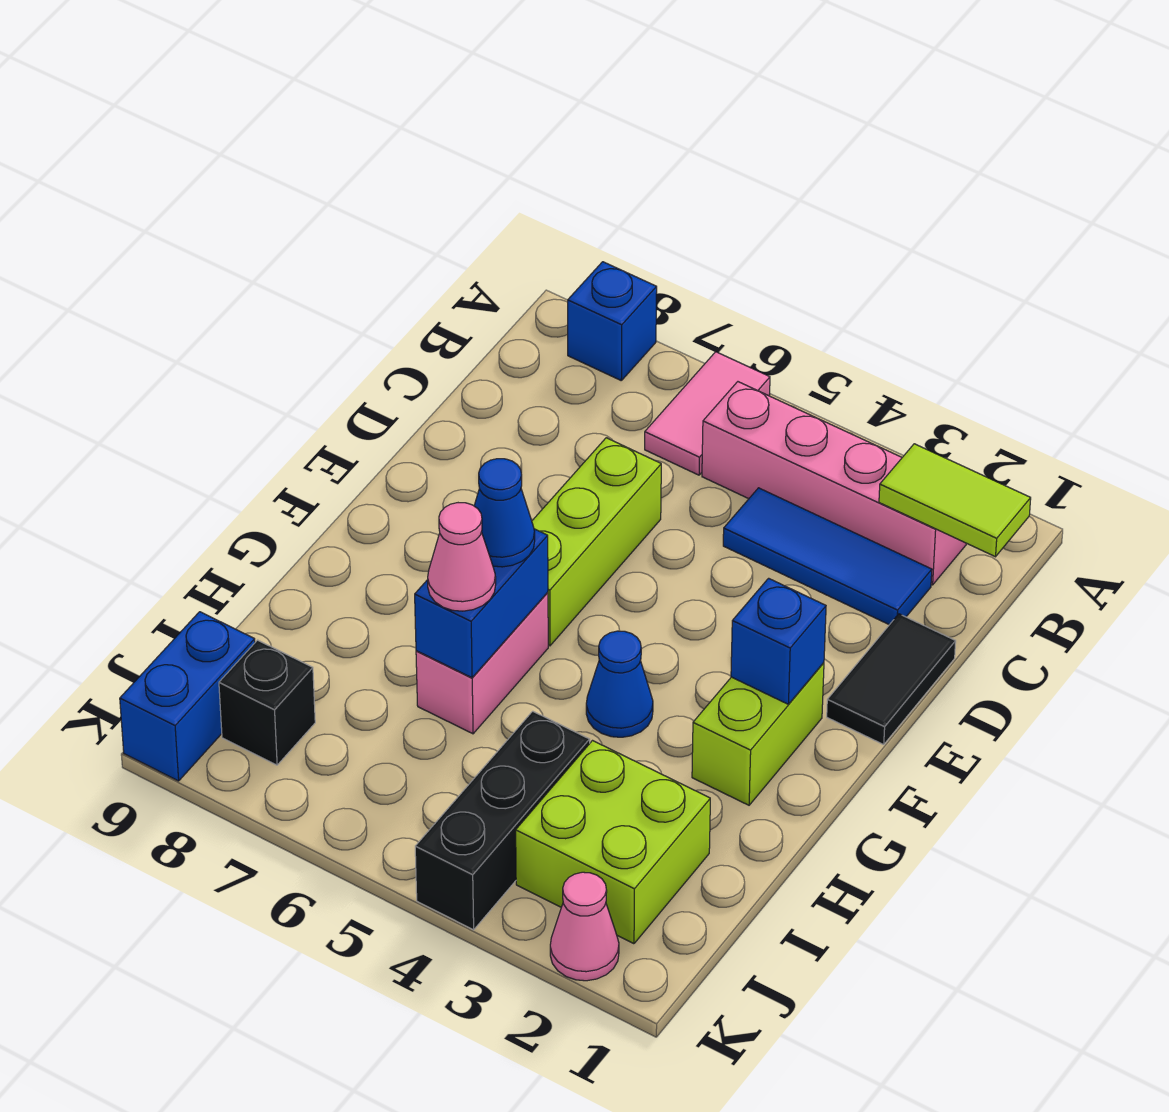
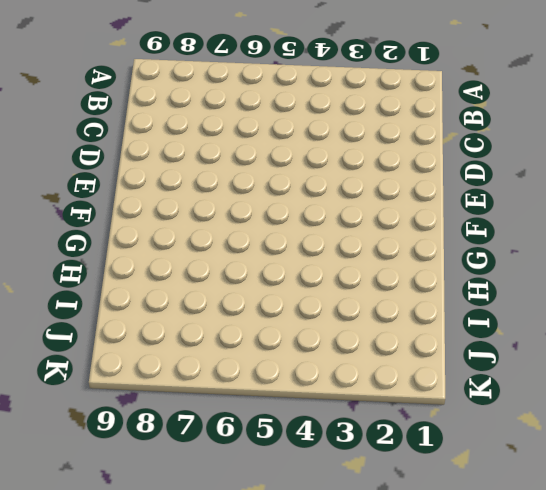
none -> pink 1x2 tile [645,352,770,475]
none -> blue 1x1 brick [568,262,657,380]
none -> pink 1x4 brick [702,382,966,585]

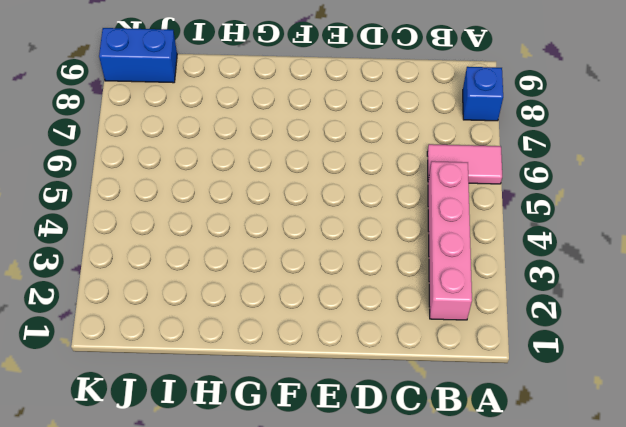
none -> blue 1x3 tile [723,488,932,625]
none -> black 1x2 tile [827,614,956,745]
none -> lime 1x3 brick [532,438,661,646]

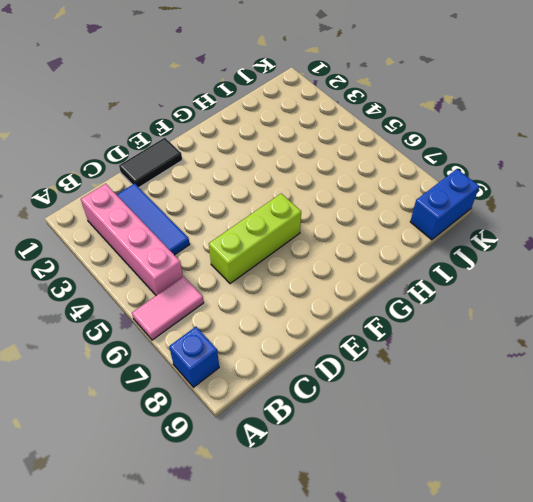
none -> lime 1x2 brick [692,663,824,805]
none -> blue 1x1 cone [586,631,653,737]
none -> pink 1x2 brick [416,592,548,734]

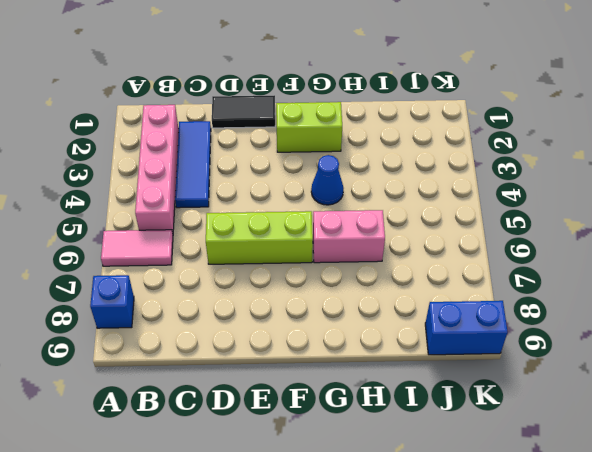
none -> lime 2x2 brick [516,741,710,944]
none -> black 1x3 brick [415,711,590,930]
none -> black 1x1 brick [219,640,315,765]

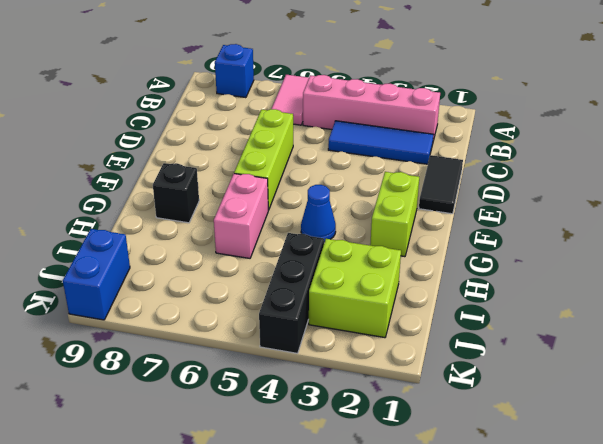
black 1x1 brick [153,163,199,223] -> black 1x1 brick moved to [219,640,315,765]
none -> pink 1x1 cone [550,872,619,981]
none -> lime 1x2 tile [879,444,1031,557]
none -> blue 1x1 brick [731,578,826,704]

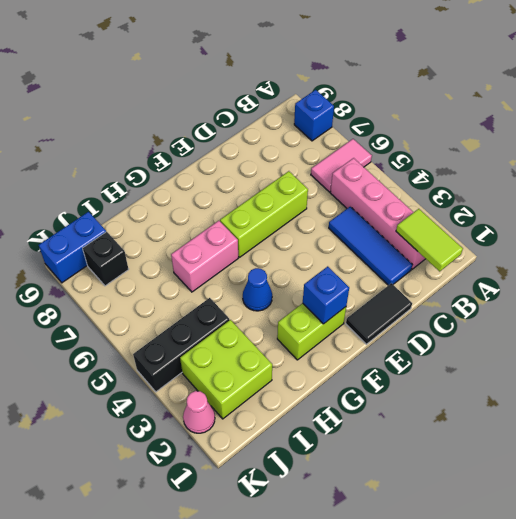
none -> blue 1x2 brick [415,529,548,678]
none -> blue 1x1 cone [474,459,535,567]
none -> pink 1x1 cone [428,503,496,611]

